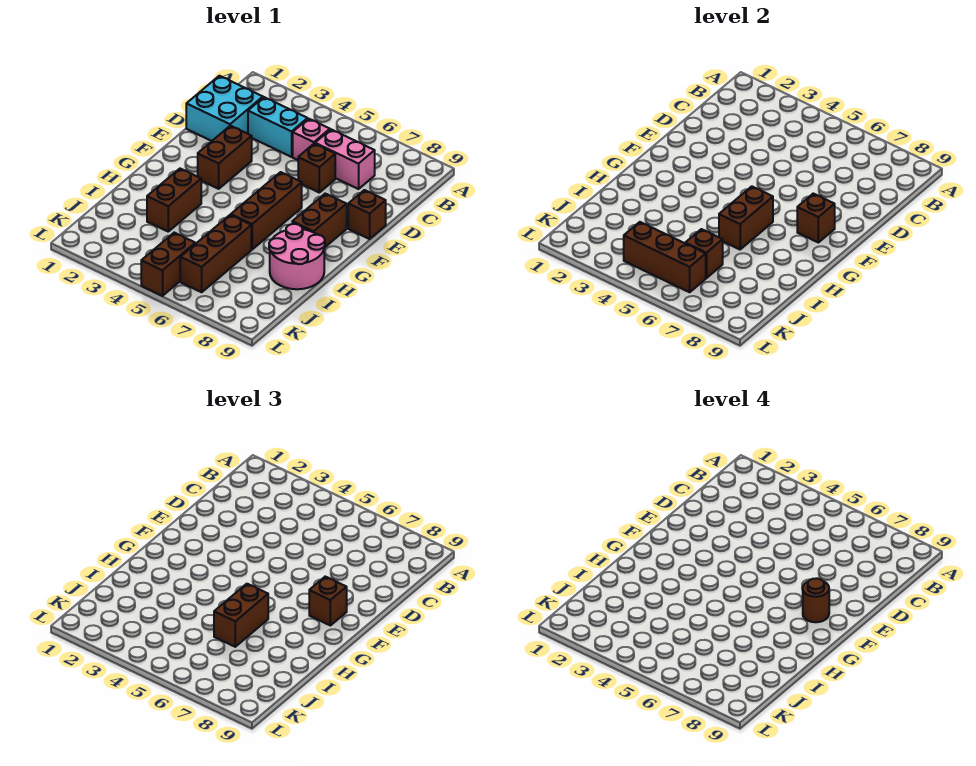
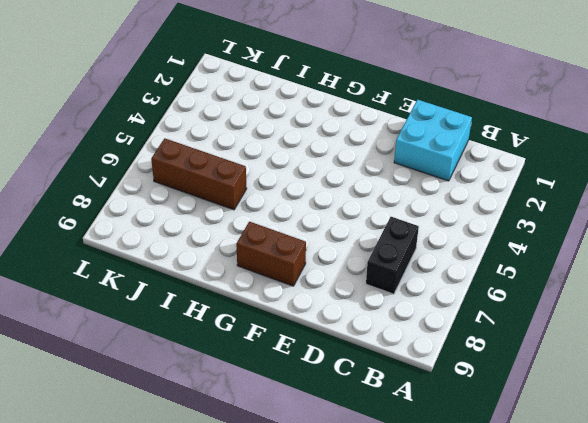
black 1x2 brick [366,217,419,294] -> pink 1x2 brick [315,129,375,189]
none -> cyan 1x2 brick [248,97,308,157]
none -> pink 1x1 brick [293,119,330,160]
none -> brown 1x1 brick [298,144,335,192]

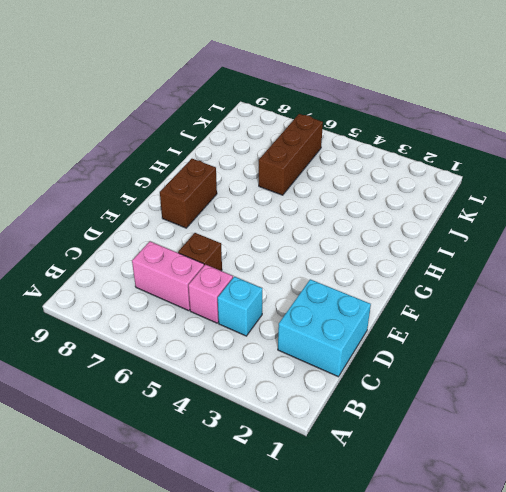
cyan 1x1 brick [218,277,262,336] -> cyan 1x2 brick [248,97,308,157]
none -> brown 1x2 brick [198,126,252,189]
none -> brown 1x1 brick [348,190,386,239]
none -> brown 1x3 brick [231,172,302,249]

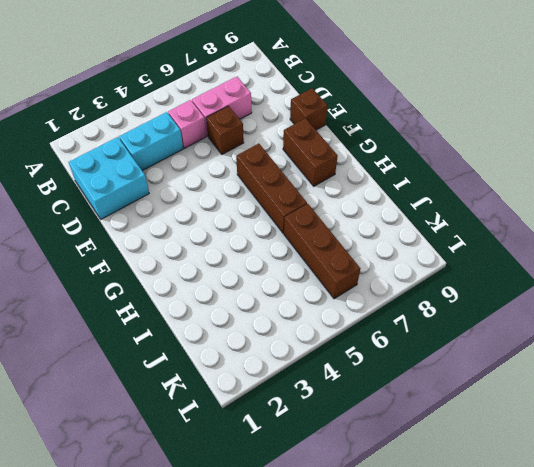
none -> brown 1x2 brick [198,126,252,189]
none -> brown 1x2 brick [147,169,201,231]
none -> pink 2x2 round brick [269,224,325,289]

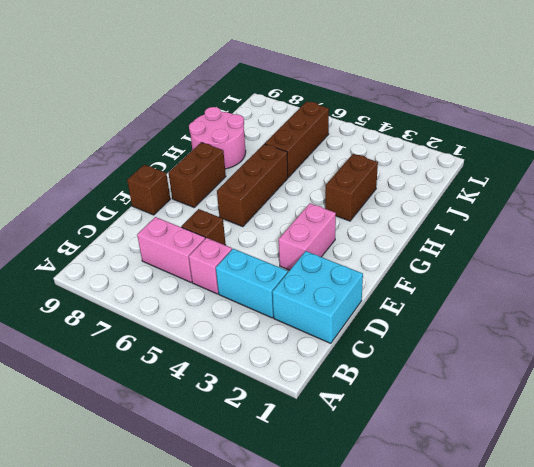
pink 1x2 brick [279,203,336,270] -> brown 1x2 brick [198,126,252,189]
none -> brown 1x2 brick [141,233,195,296]
none -> brown 1x1 brick [797,194,835,242]
none -> brown 1x2 brick [719,186,773,249]

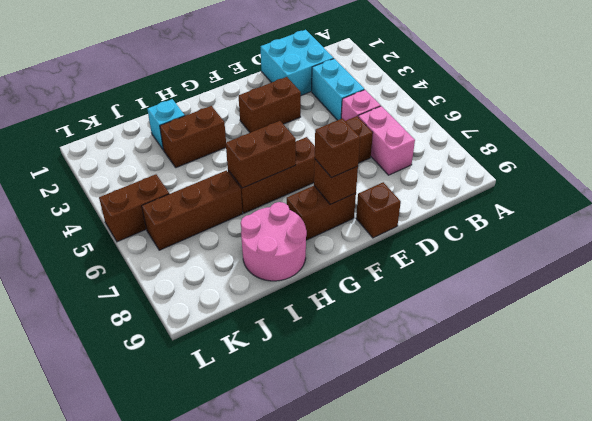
cyan 1x1 brick [147,99,185,149] -> none
none -> brown 1x1 brick [685,229,723,278]
none -> brown 1x3 brick [624,222,706,292]
none -> brown 1x2 brick [214,584,268,647]

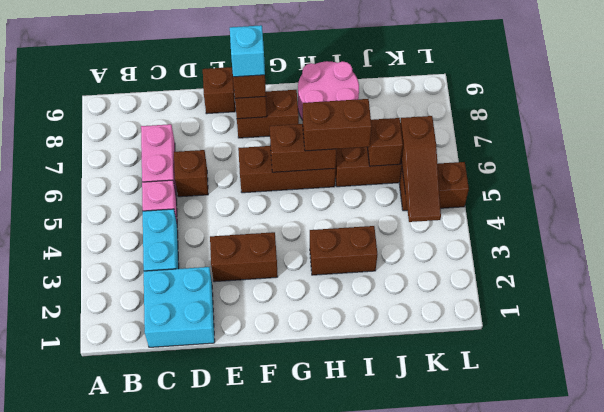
cyan 1x1 brick [230,25,265,77] -> brown 1x1 round brick [803,578,829,622]
brown 1x3 slope [400,116,441,222] -> brown 1x3 brick [624,222,706,292]

